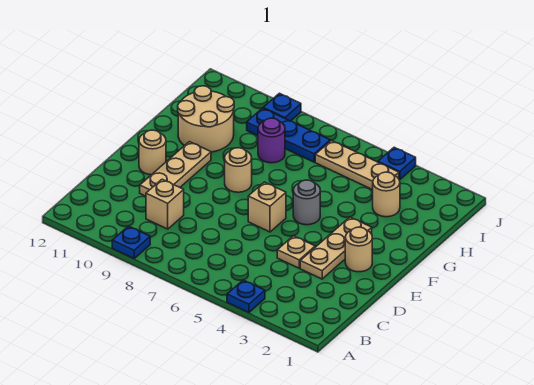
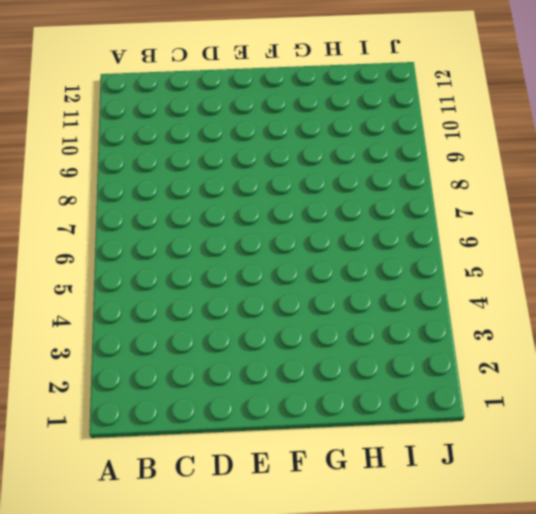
none -> blue 1x1 plate [227,280,265,313]
none -> blue 1x1 plate [112,226,150,258]
none -> tan 1x1 brick [146,179,184,229]

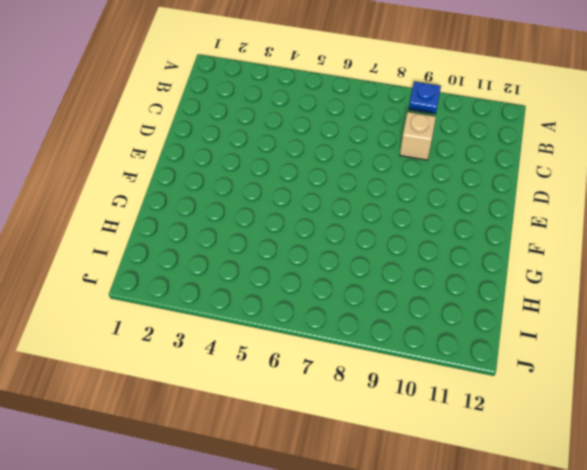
none -> blue 1x1 plate [227,280,265,313]
none -> tan 1x3 plate [300,217,372,279]
none -> tan 1x1 plate [277,236,315,268]

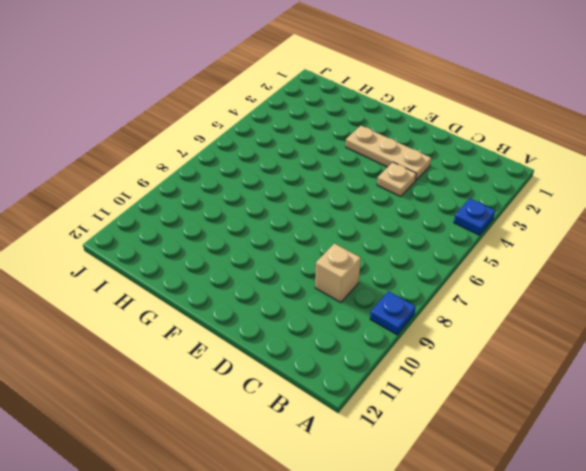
none -> tan 1x3 plate [140,142,211,196]
none -> tan 1x1 round brick [345,227,372,272]
none -> tan 1x1 brick [248,182,286,232]

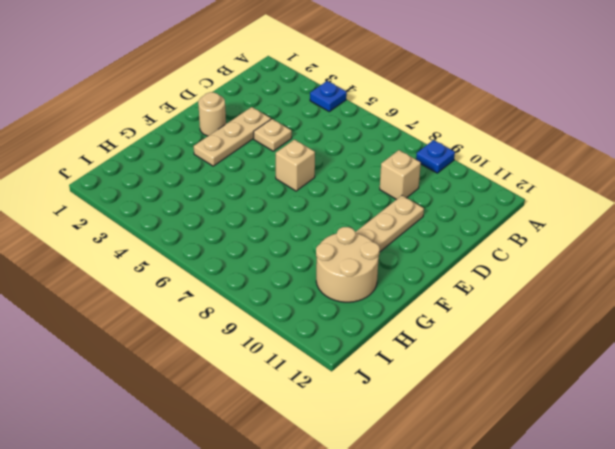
none -> tan 1x1 round brick [139,130,166,175]
none -> grey 1x1 round brick [293,180,320,225]
none -> tan 1x1 round brick [225,148,252,192]

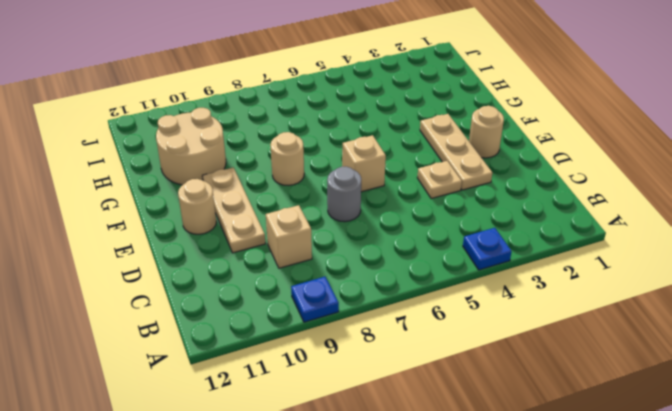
grey 1x1 round brick [327,167,361,222] -> grey 1x1 round brick moved to [293,180,320,225]
none -> tan 1x1 round brick [373,172,400,217]
none -> purple 1x1 round brick [258,118,285,163]
none -> tan 1x3 plate [315,140,399,190]

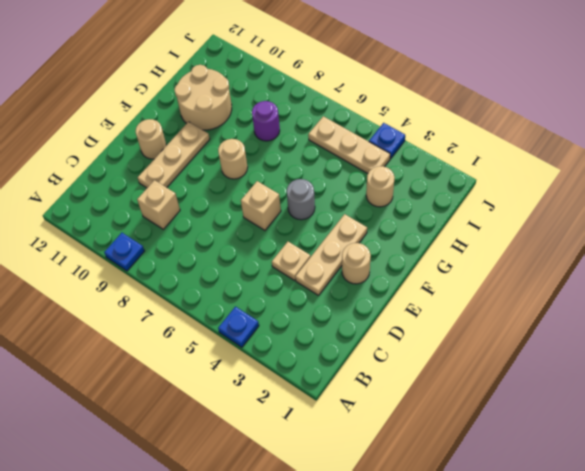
none -> blue 1x3 plate [247,108,330,162]
none -> blue 1x1 plate [263,93,301,121]

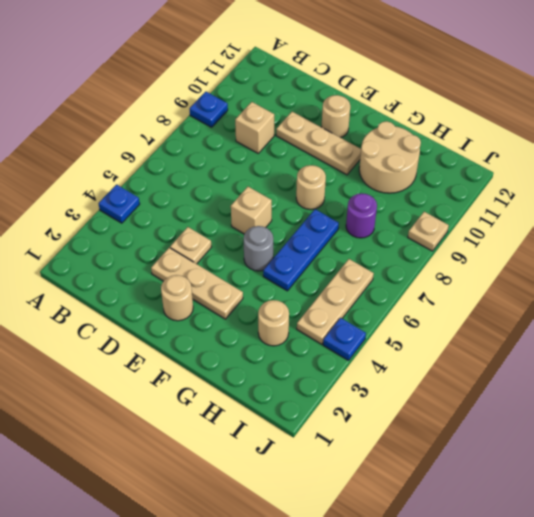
blue 1x3 plate [263,209,339,291] -> blue 1x3 plate moved to [247,108,330,162]
tan 1x1 plate [408,212,449,251] -> blue 1x1 plate [263,93,301,121]

